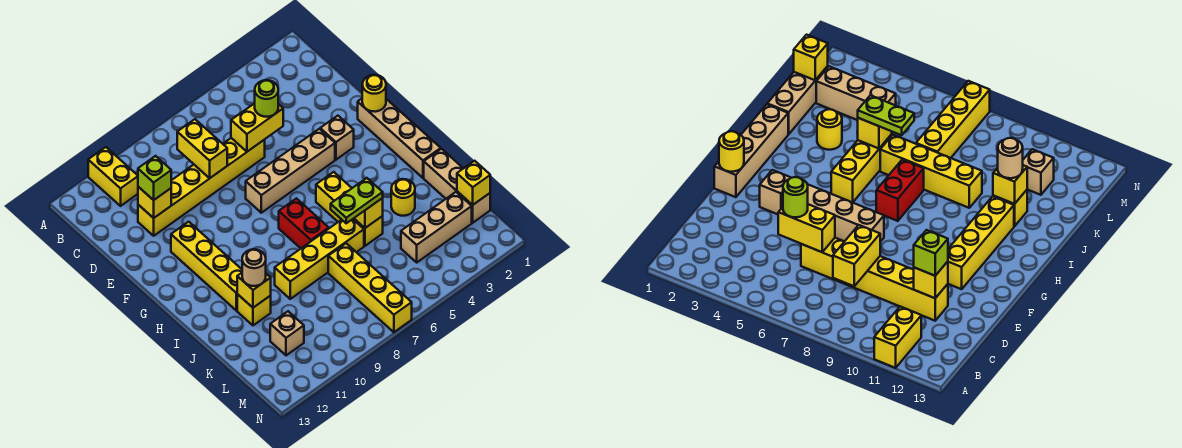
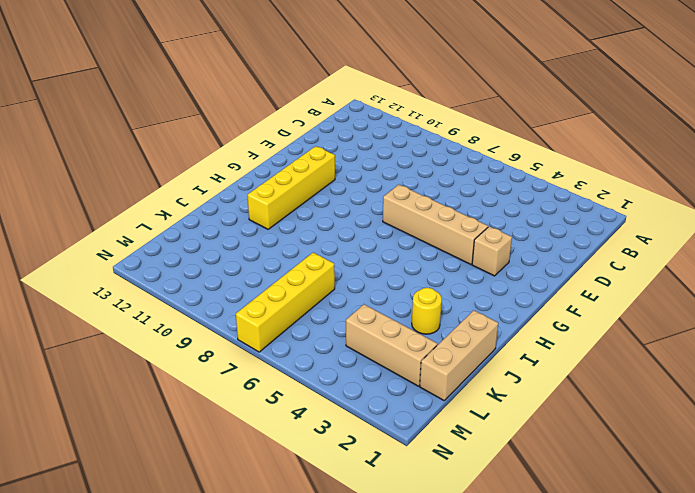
none -> yellow 1x2 brick [88,147,138,206]
none -> yellow 1x6 brick [138,138,265,236]
none -> tan 1x4 brick [358,99,441,178]

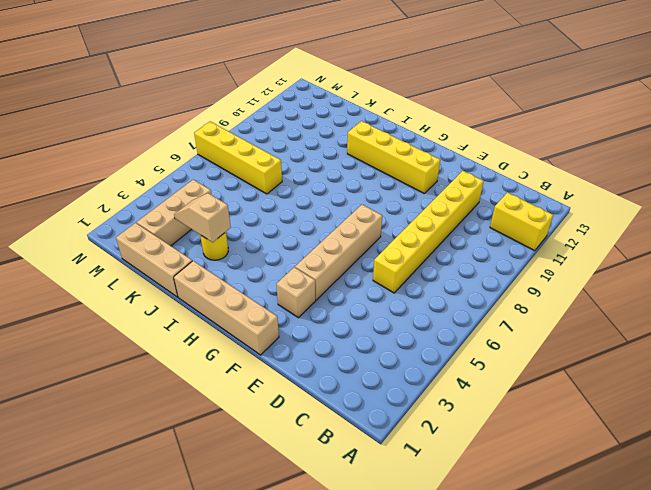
tan 1x2 slope [174,193,231,242] -> none
none -> yellow 1x3 brick [316,172,383,246]
none -> red 1x2 brick [279,199,329,248]
none -> yellow 1x4 brick [275,219,364,299]

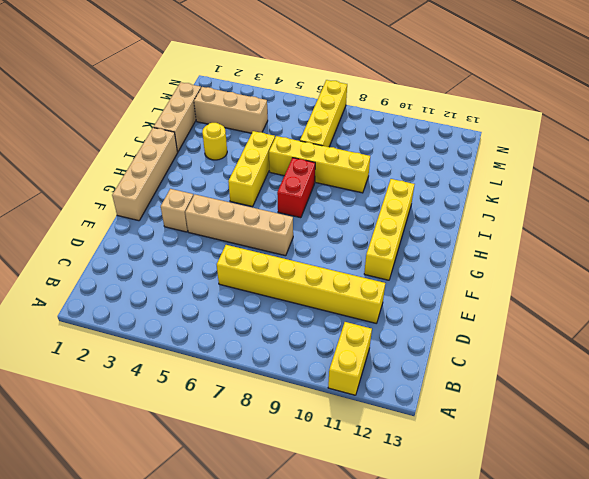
none -> yellow 1x1 brick [237,294,271,325]
none -> tan 1x1 brick [270,311,304,355]
none -> yellow 1x2 brick [177,119,227,178]

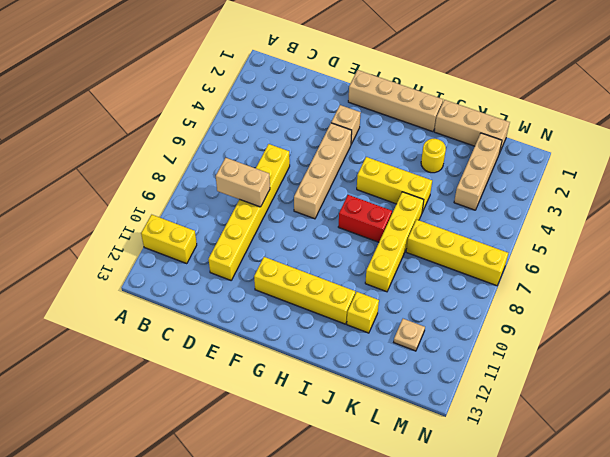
tan 1x2 brick [216,158,270,207] -> yellow 1x2 brick [177,119,227,178]
tan 1x1 plate [394,319,425,351] -> tan 1x1 brick [270,311,304,355]
none -> yellow 1x2 brick [231,103,283,152]
none -> yellow 1x1 brick [138,187,171,218]
none -> yellow 1x1 round brick [362,75,386,112]

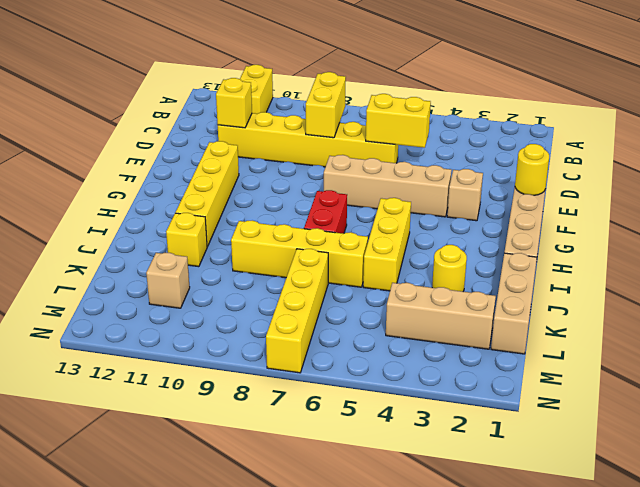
none -> yellow 1x1 brick [354,198,383,228]
none -> yellow 1x1 brick [237,273,271,308]
none -> yellow 1x1 brick [457,161,490,205]

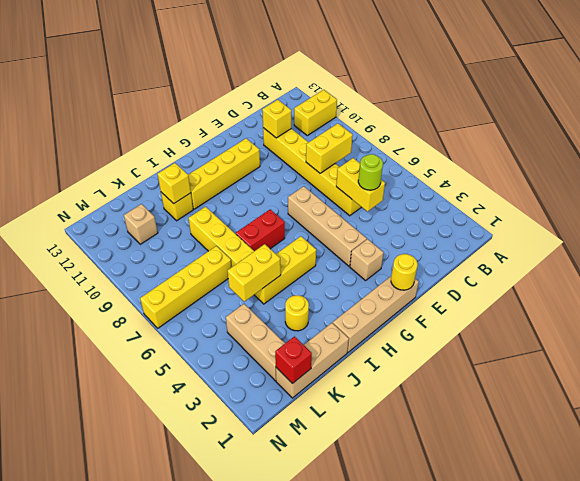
yellow 1x2 brick [227,244,281,302] -> yellow 1x1 brick [354,198,383,228]
red 1x1 brick [275,336,312,384] -> yellow 1x1 brick [457,161,490,205]
none -> lime 1x1 brick [138,156,171,200]
none -> lime 1x2 plate [331,178,383,223]
none -> tan 1x1 round brick [242,249,266,286]

